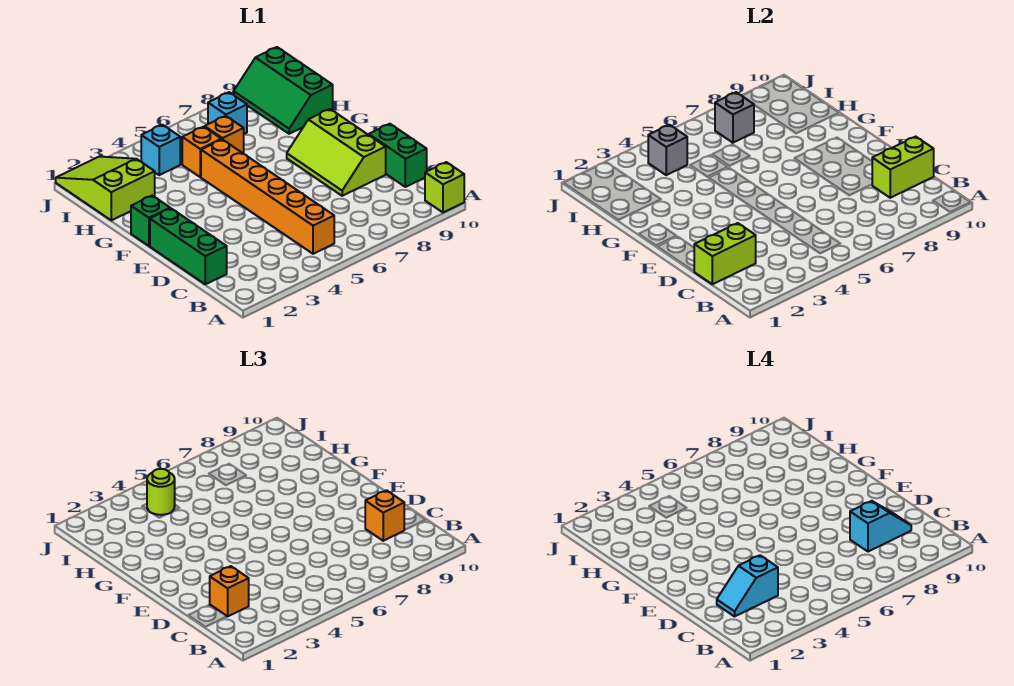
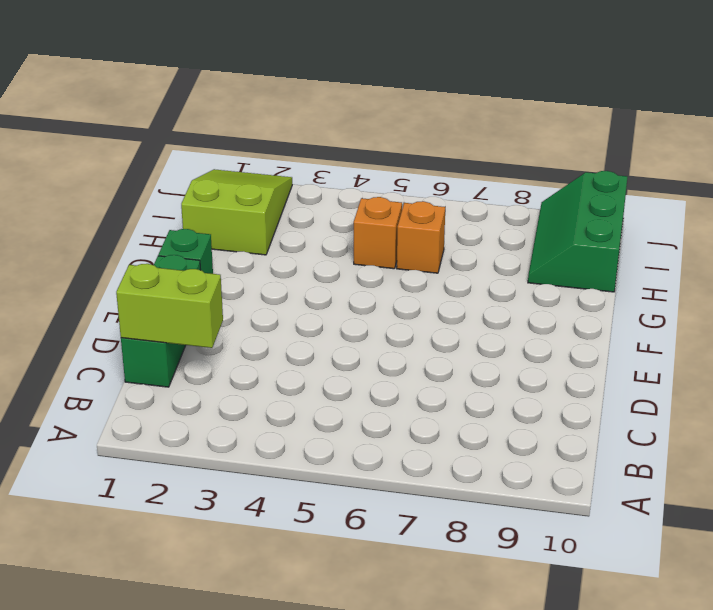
none -> lime 1x1 brick [425,162,464,213]
none -> orange 1x6 brick [201,139,334,254]
none -> green 1x2 brick [369,124,427,187]

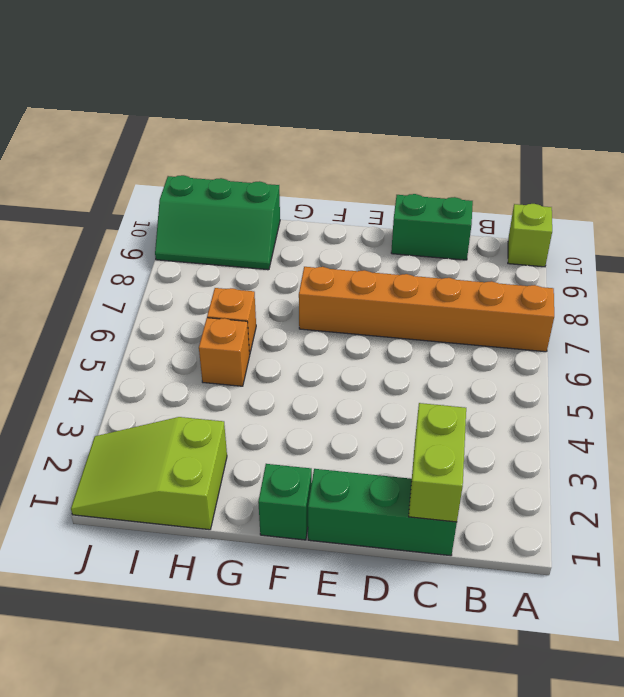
orange 1x6 brick [299,267,554,352] -> orange 1x6 brick moved to [201,139,334,254]
none -> lime 2x3 slope [287,109,386,196]
none -> cyan 1x1 brick [141,125,180,175]
none -> cyan 1x1 brick [208,92,247,134]

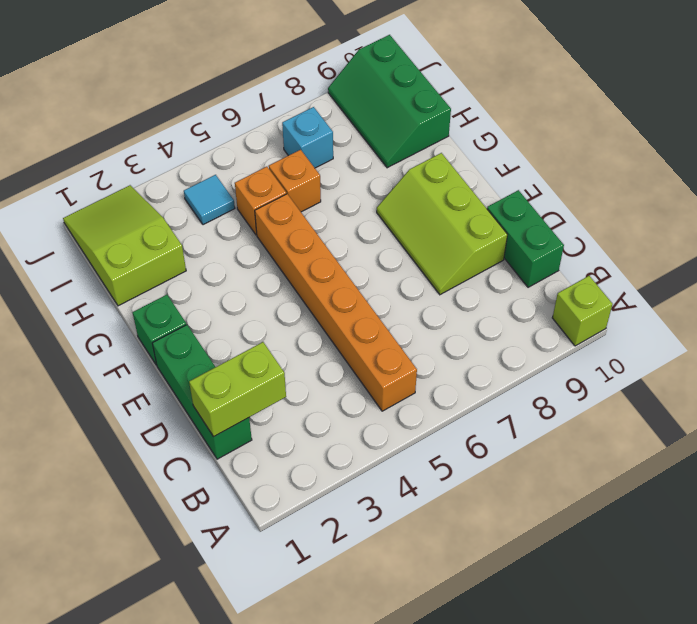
cyan 1x1 tile [184,175,235,225] -> cyan 1x1 brick [141,125,180,175]
none -> lime 1x2 brick [872,137,934,198]
none -> grey 1x1 brick [648,125,687,175]
none -> grey 1x1 brick [715,92,754,143]

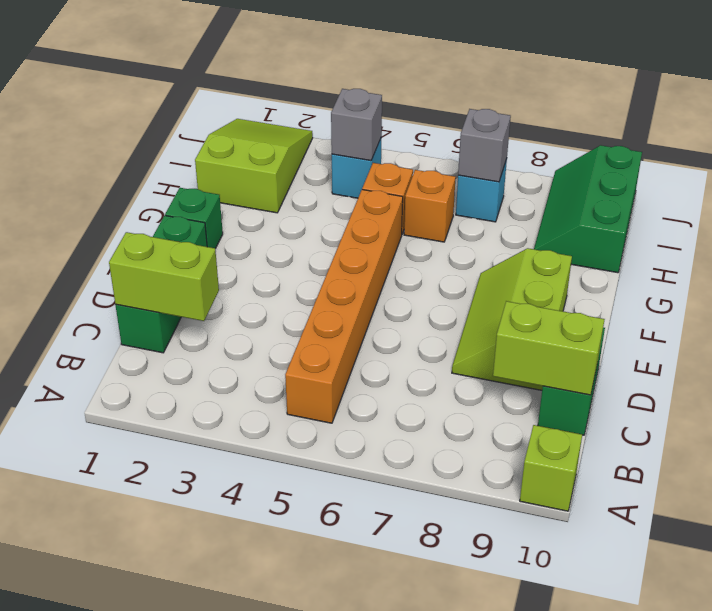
none -> orange 1x1 brick [210,566,249,617]
none -> orange 1x1 brick [365,490,404,541]
none -> lime 1x1 round brick [147,469,175,515]

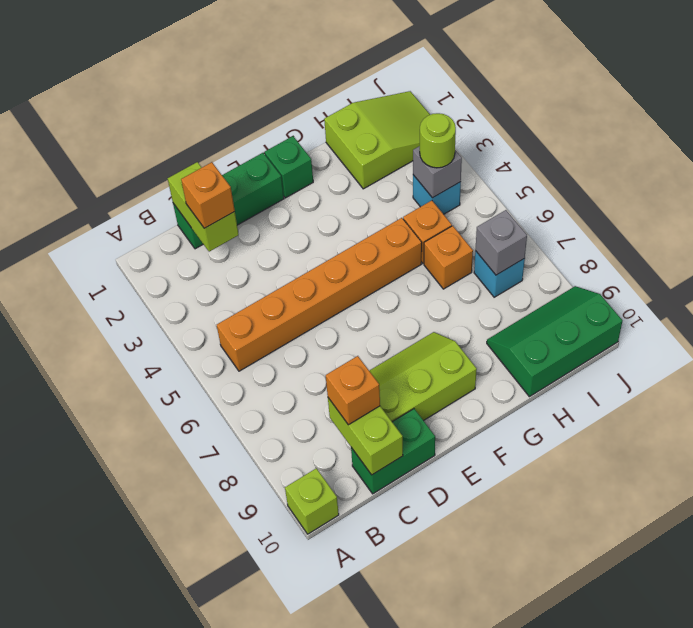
none -> cyan 1x2 slope [717,555,778,616]
none -> cyan 1x2 slope [850,501,911,552]

